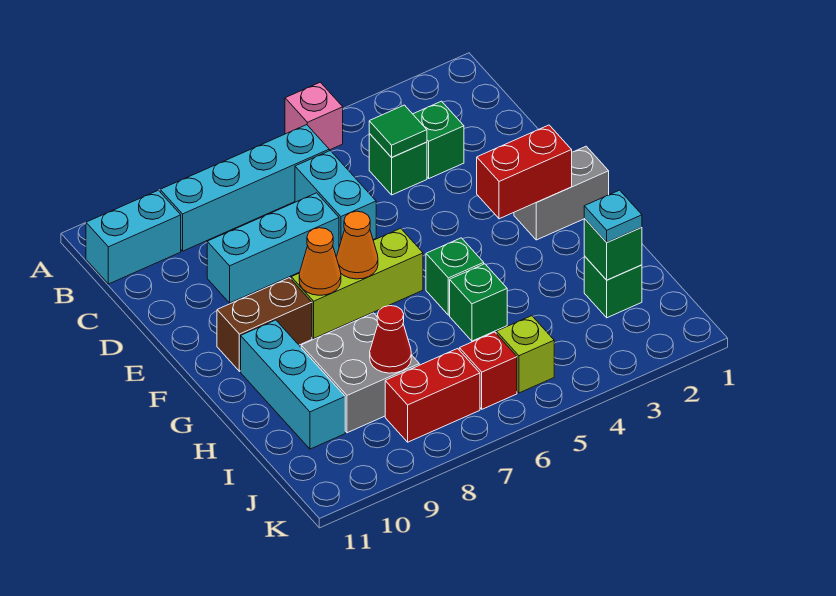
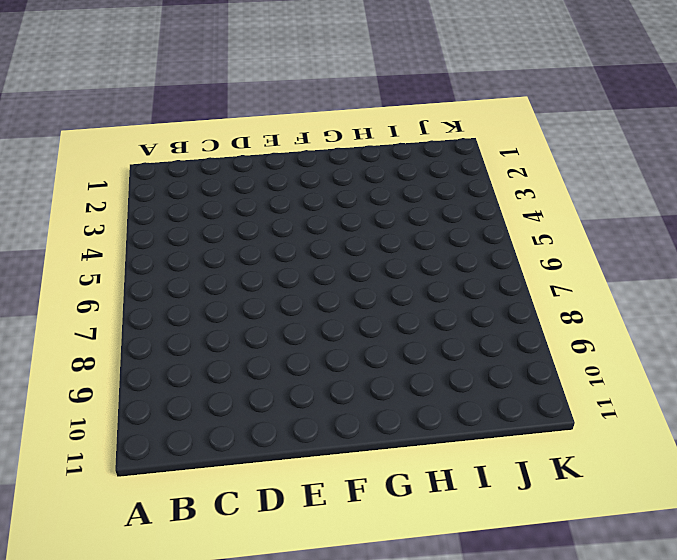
none -> pink 1x1 brick [285,82,343,150]
none -> cyan 1x4 brick [160,125,329,251]
none -> cyan 1x2 brick [86,190,181,284]

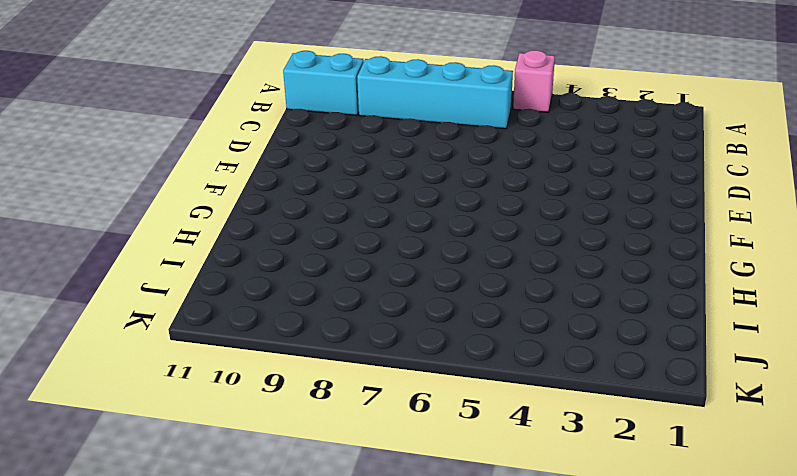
none -> green 1x1 brick [413,101,464,178]
none -> green 1x1 brick [369,134,427,195]
none -> cyan 1x2 brick [295,151,376,247]

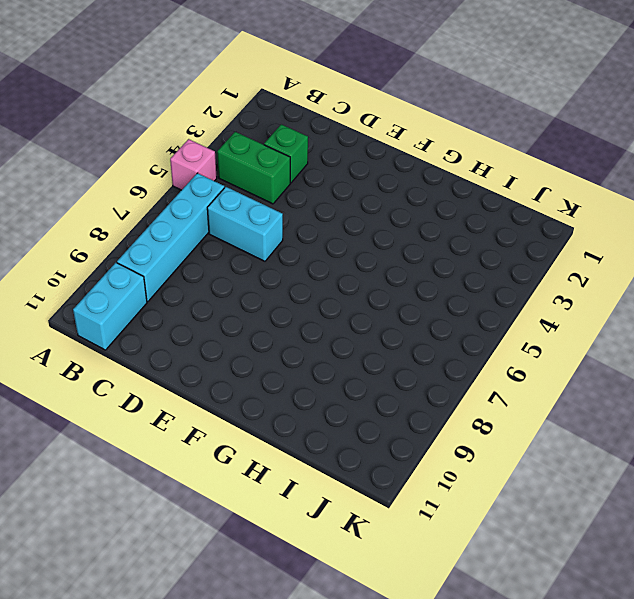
green 1x2 brick [217,132,290,204] -> green 1x1 brick [369,134,427,195]
none -> cyan 1x3 brick [207,193,339,303]
none -> grey 1x2 brick [514,146,609,240]
none -> lime 1x3 brick [291,228,423,338]

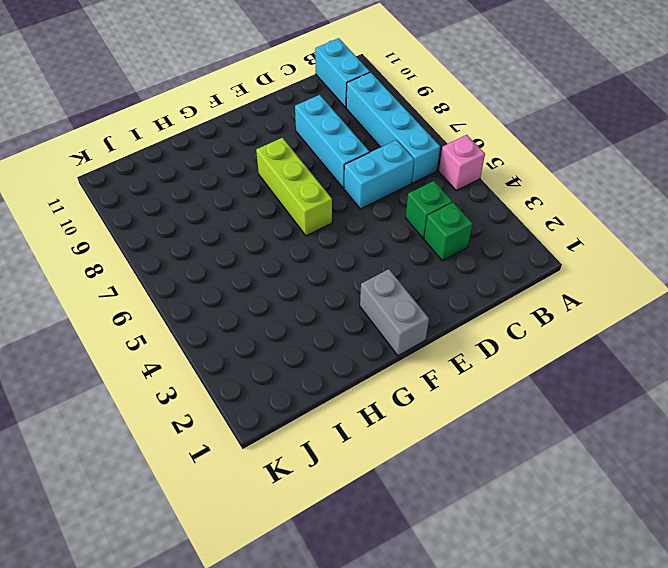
none -> brown 1x2 brick [217,278,312,371]
none -> green 1x1 brick [426,238,484,315]
none -> cyan 1x3 brick [241,320,345,449]

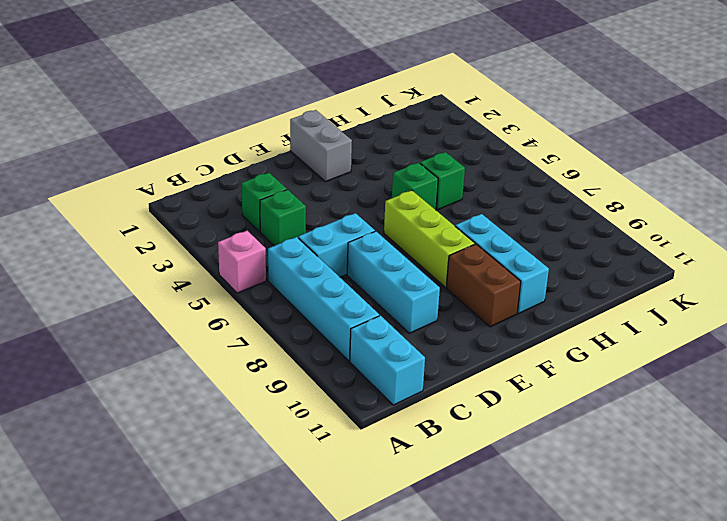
cyan 1x3 brick [455,214,549,314] -> cyan 1x3 brick turned to [241,320,345,449]
none -> grey 2x2 brick [301,313,419,433]
none -> green 1x1 brick [584,256,642,318]
none -> lime 1x1 brick [497,316,554,393]

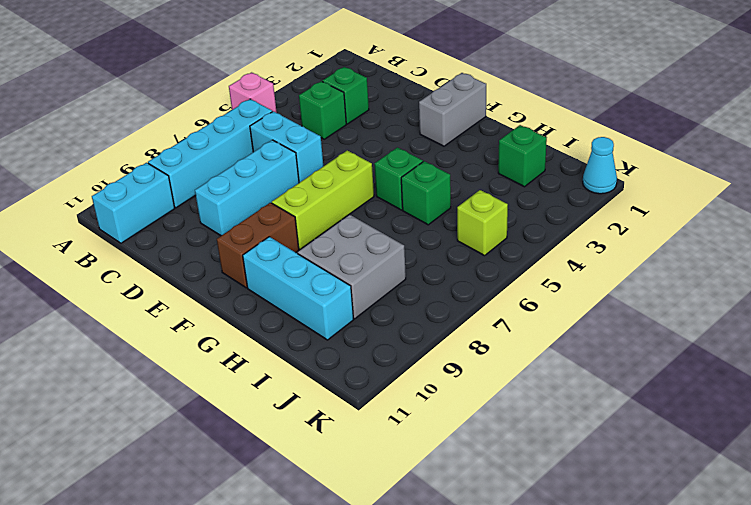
cyan 1x1 cone [583,137,617,194] -> none
none -> red 1x1 brick [459,332,517,409]
none -> red 1x2 brick [385,349,480,442]
none -> green 1x1 tile [369,105,427,157]

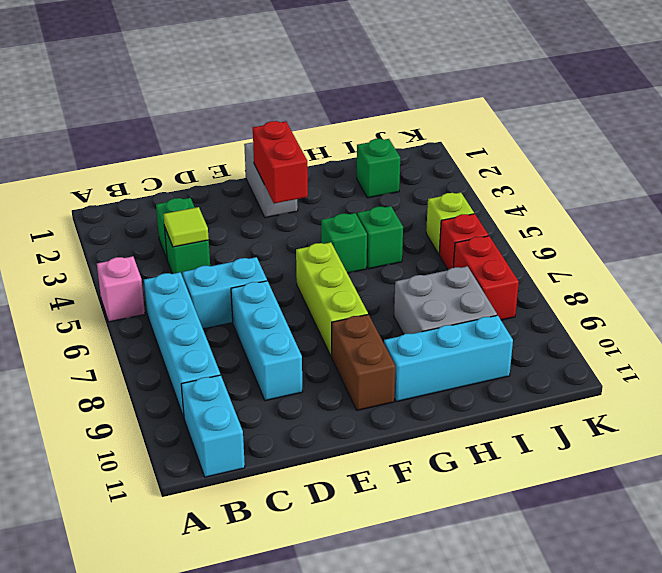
lime 1x1 tile [163,207,209,247] -> green 1x1 tile [369,105,427,157]
none -> orange 1x1 cone [336,211,378,279]
none -> orange 1x1 cone [299,228,341,295]
none -> green 1x1 brick [584,219,642,280]

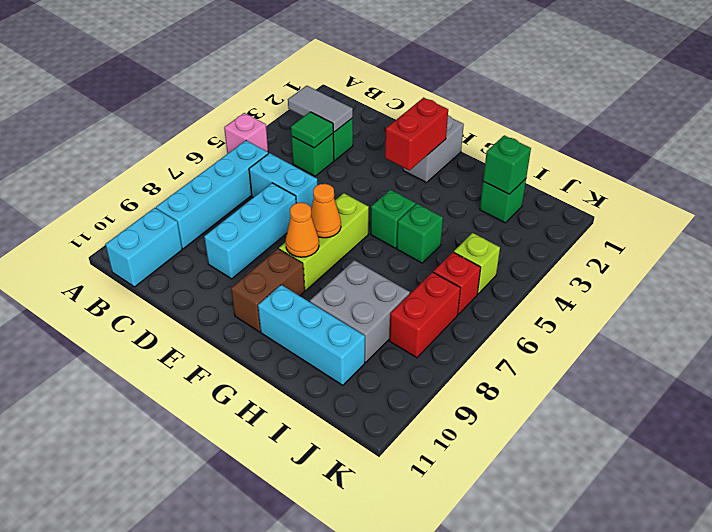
grey 1x2 tile [288,86,353,132] -> none
none -> red 1x1 cone [370,306,411,373]
none -> cyan 1x1 plate [584,190,642,242]

